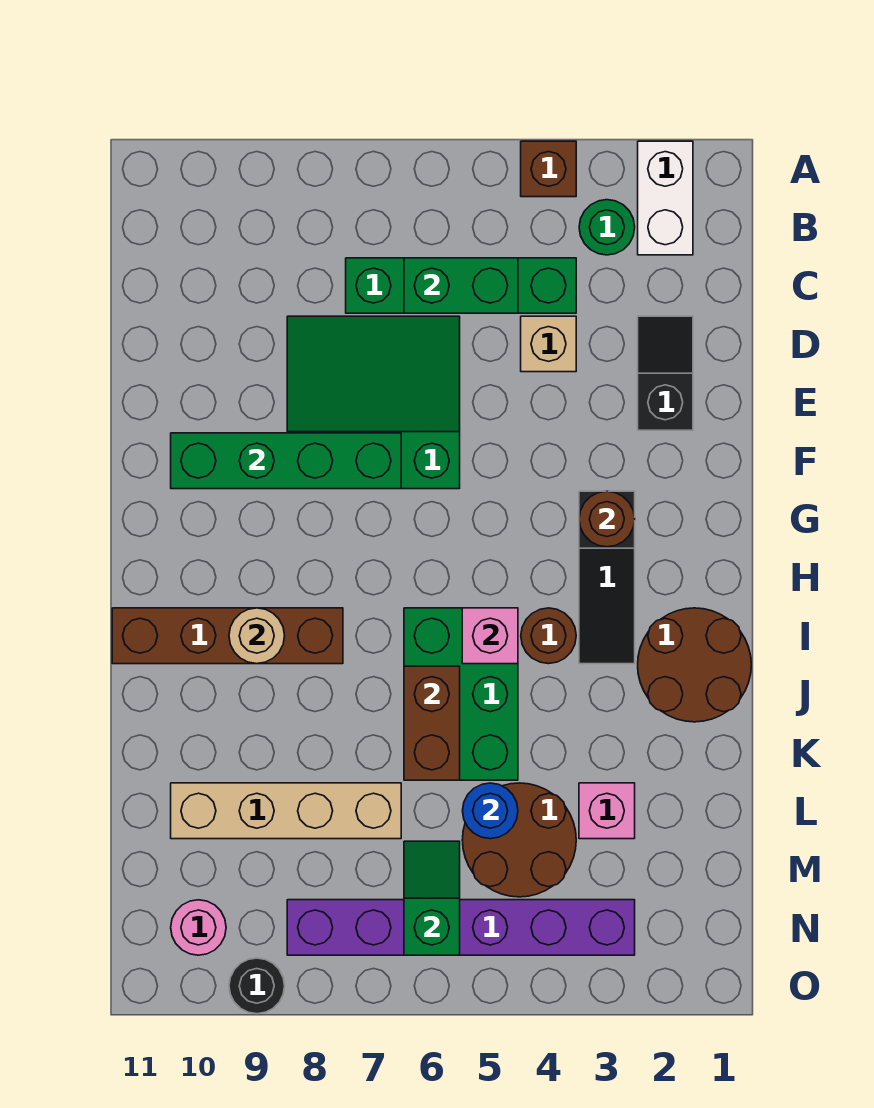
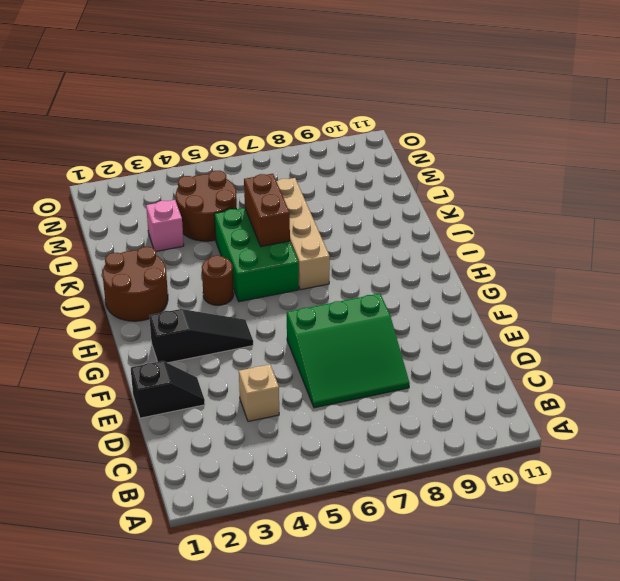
black 1x2 slope [131,361,205,418] -> black 1x2 slope turned to [638,316,693,430]
black 1x3 slope [149,309,253,363] -> black 1x3 slope turned to [579,491,635,664]
tan 1x4 brick [277,178,330,290] -> tan 1x4 brick turned to [171,783,401,839]
none -> white 1x2 brick [638,141,693,255]
none -> brown 1x1 brick [521,141,576,197]
none -> green 1x1 round brick [579,200,635,255]

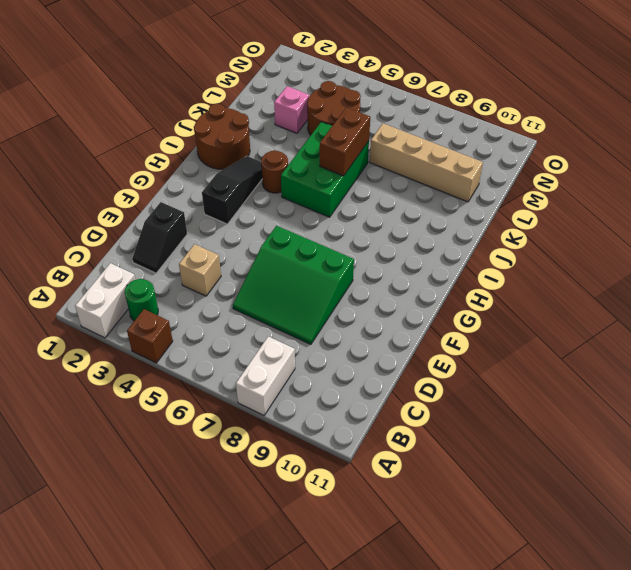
white 1x2 brick [236,337,295,415] -> none
none -> green 1x4 brick [346,258,576,313]
none -> brown 1x4 brick [112,608,343,664]
none -> purple 1x6 brick [287,900,635,955]

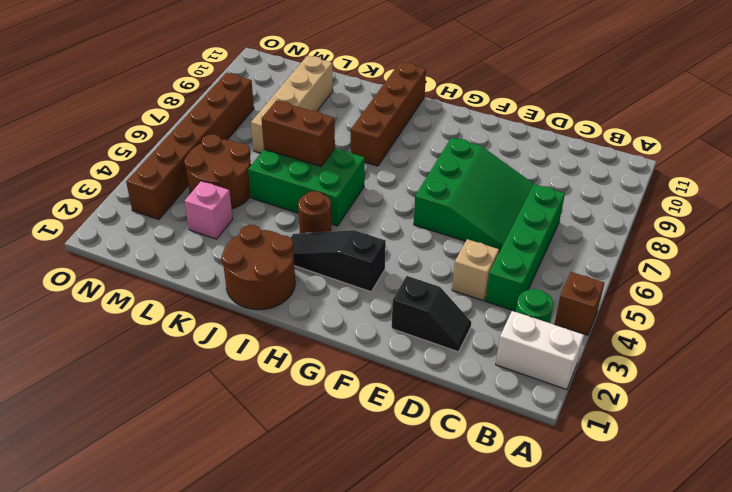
brown 1x6 brick [126,73,254,220] -> purple 1x6 brick [287,900,635,955]
none -> pink 1x1 round brick [171,900,226,955]
none -> black 1x1 round brick [229,958,285,1014]
none -> green 1x2 brick [404,258,518,313]

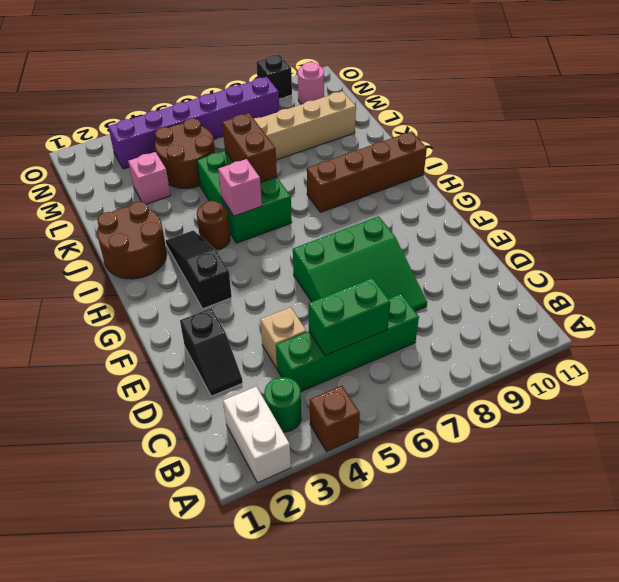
black 1x1 brick [256,55,292,99] -> black 1x1 round brick [229,958,285,1014]
none -> green 1x4 brick [171,433,401,489]
none -> brown 1x1 round brick [579,491,635,547]
none -> tan 1x1 round brick [229,608,285,664]

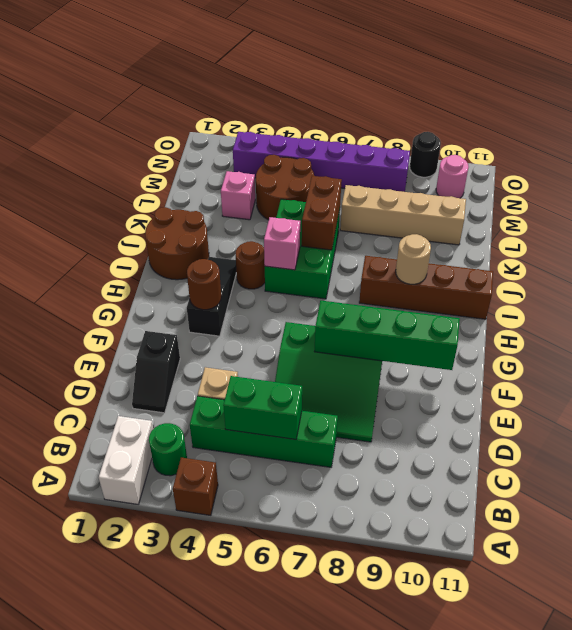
none -> blue 1x1 round brick [463,783,518,839]
none -> green 1x2 slope [404,841,460,955]

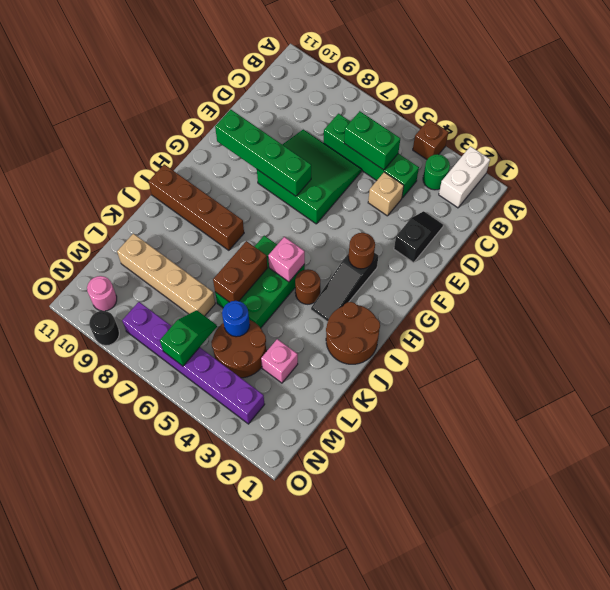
none -> tan 1x1 round brick [229,608,285,664]

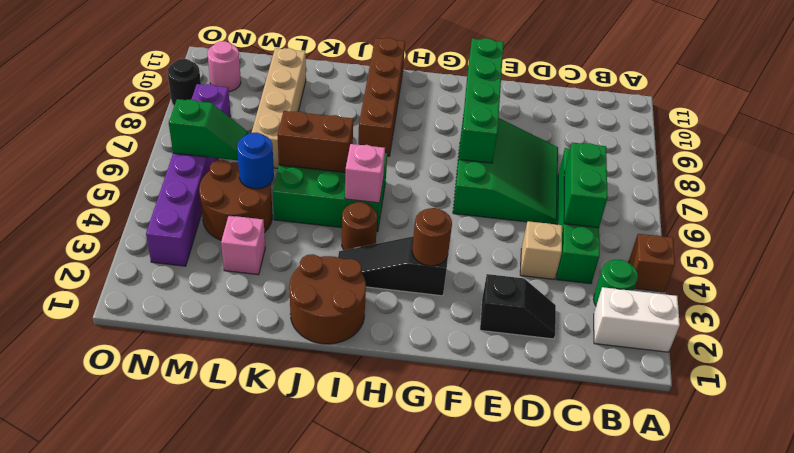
none -> tan 1x1 round brick [229,608,285,664]

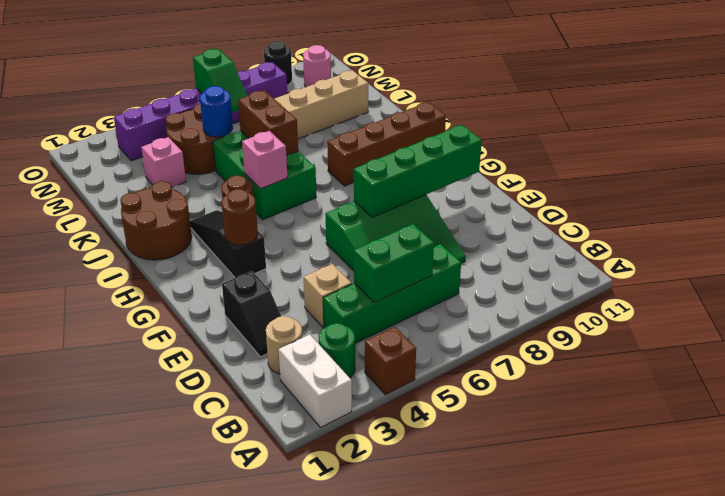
tan 1x1 round brick [266,316,302,374] -> tan 1x1 round brick moved to [229,608,285,664]

